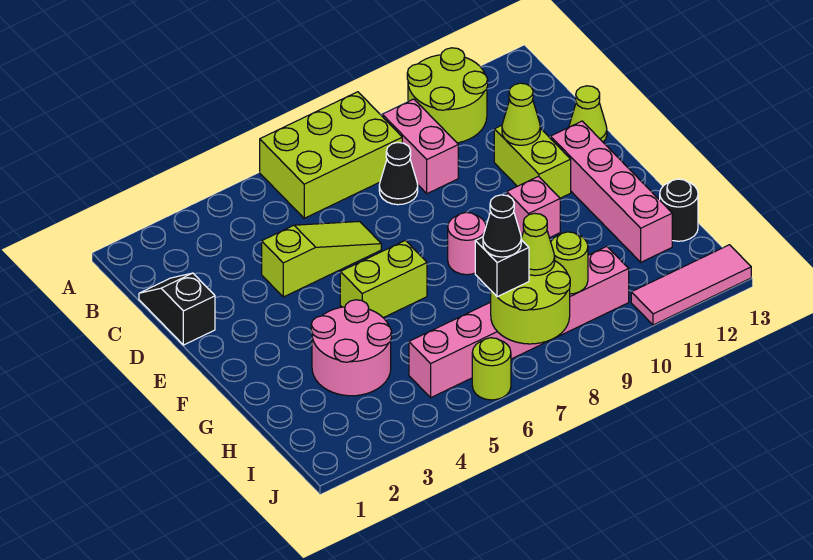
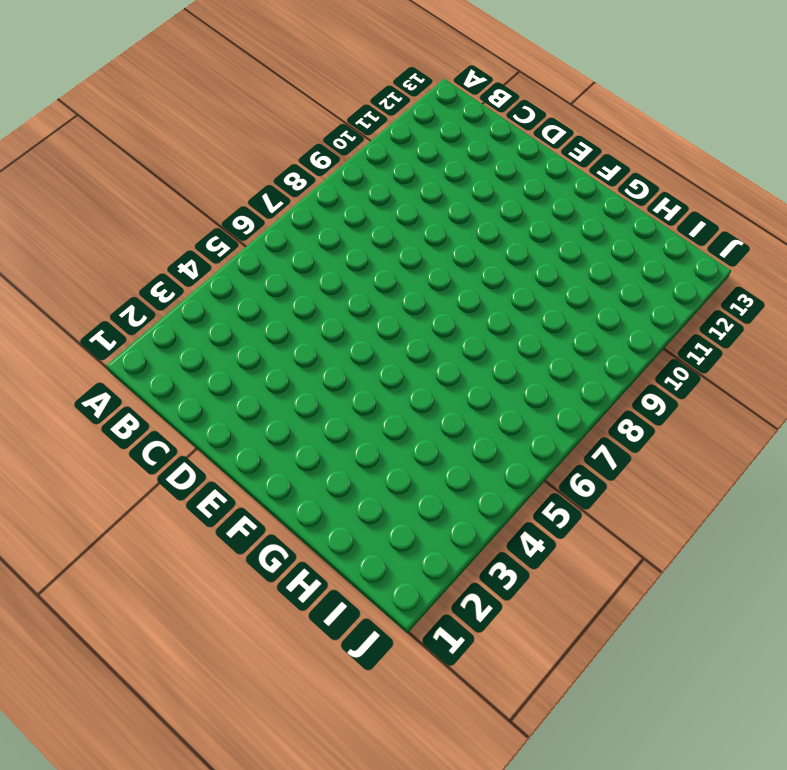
none -> lime 2x3 brick [260,92,402,218]
none -> lime 2x2 round brick [407,48,488,143]
none -> pink 1x2 brick [382,99,458,194]

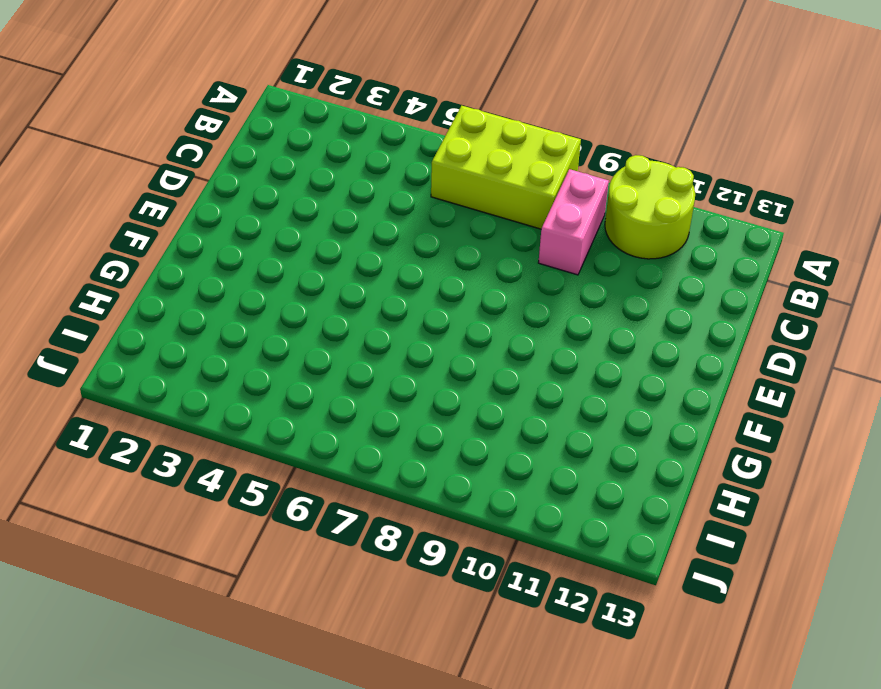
none -> black 1x2 slope [139,273,215,345]
none -> black 1x1 cone [379,142,418,205]
none -> lime 1x3 slope [262,221,381,297]

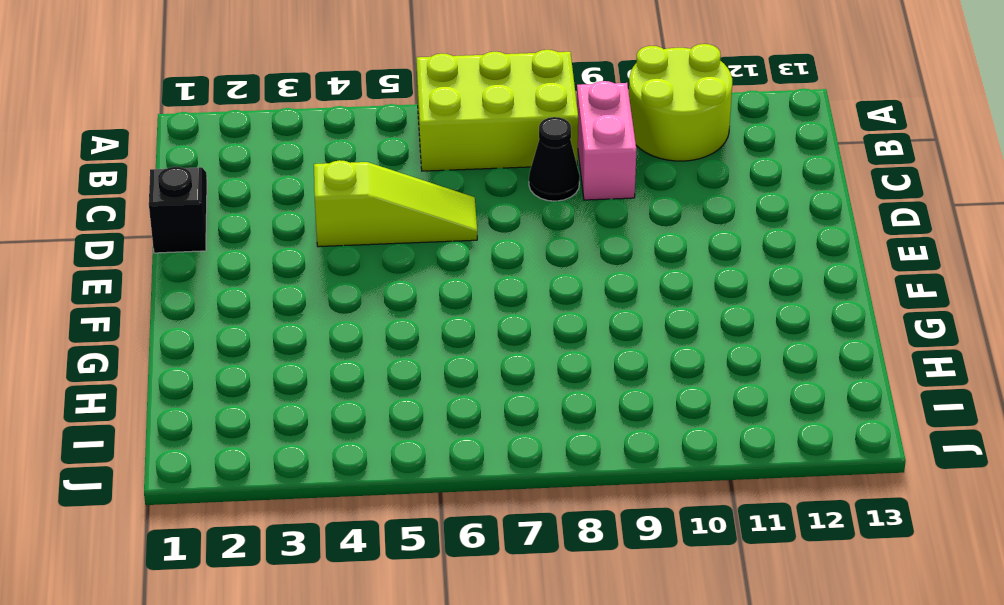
none -> lime 1x2 brick [494,125,571,198]
none -> lime 1x1 cone [569,86,607,142]
none -> pink 1x4 brick [551,121,672,262]

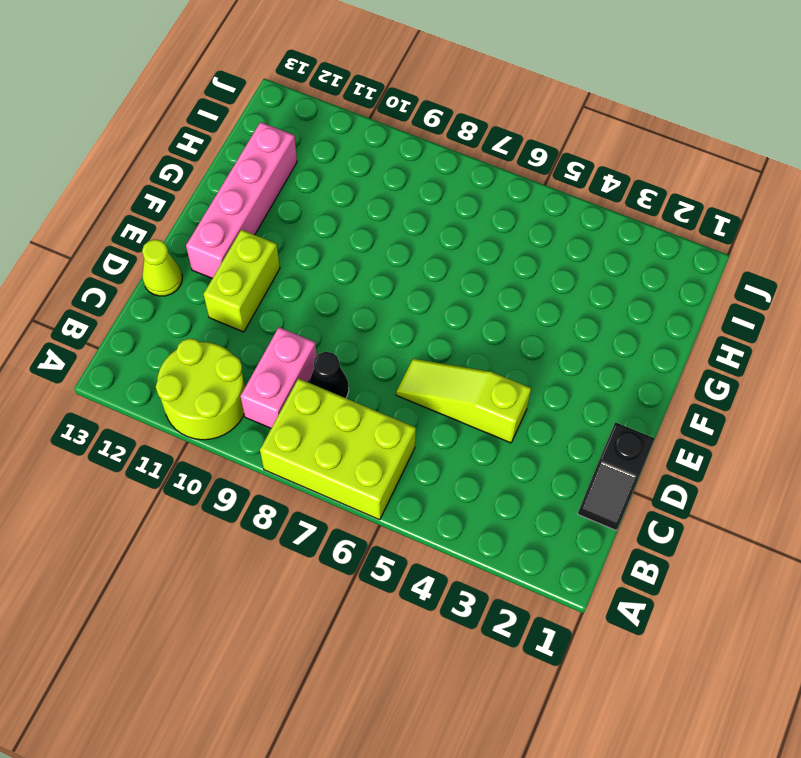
none -> lime 1x2 brick [340,240,427,318]
none -> pink 1x1 round brick [448,212,486,275]
none -> pink 1x1 brick [507,176,560,238]

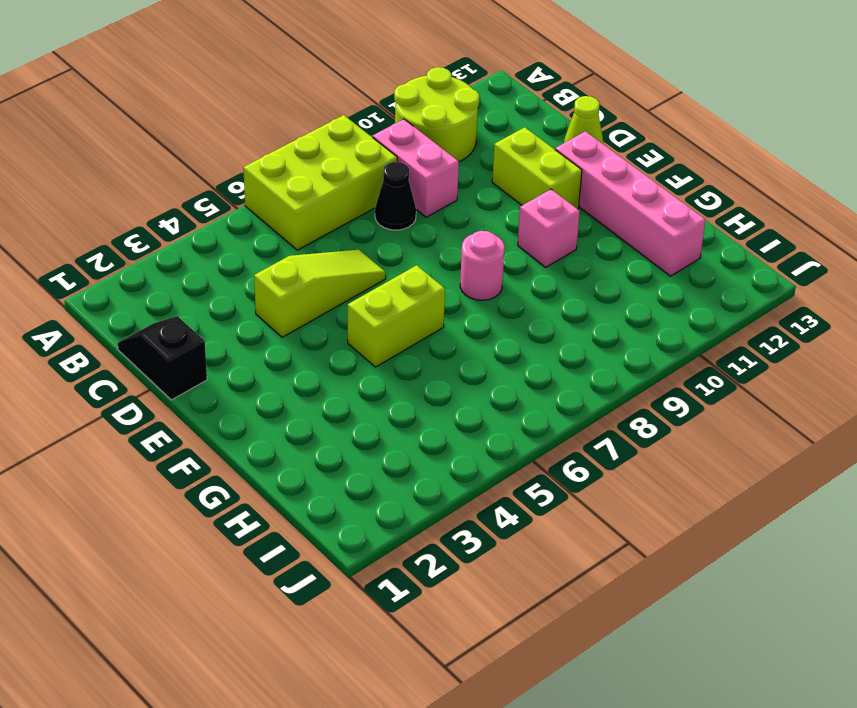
none -> pink 2x2 round brick [311,300,392,396]
none -> black 1x1 round brick [660,179,698,241]
none -> pink 1x6 brick [409,246,629,397]

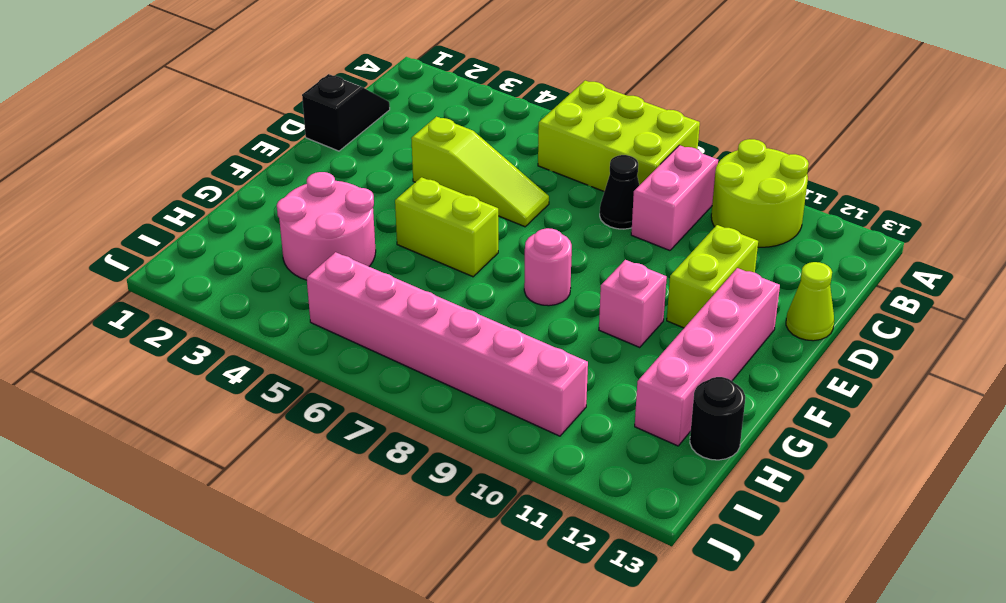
none -> lime 1x1 round brick [472,338,511,400]
none -> pink 1x3 tile [631,245,751,325]
none -> lime 1x1 cone [502,83,540,145]

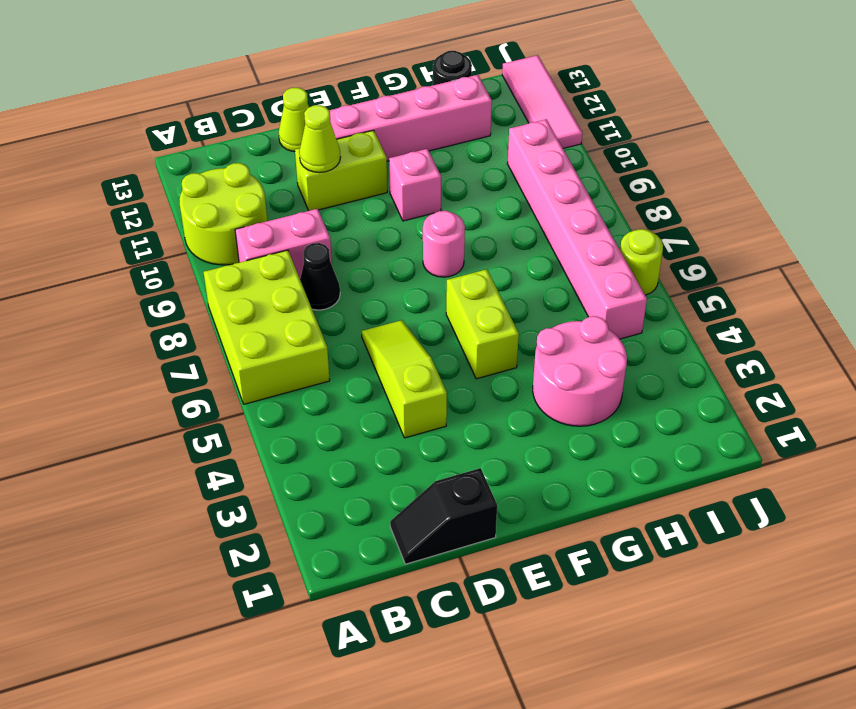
none -> lime 2x2 round brick [491,261,570,344]
none -> lime 1x1 round brick [551,232,588,294]
none -> black 1x1 brick [475,237,529,297]

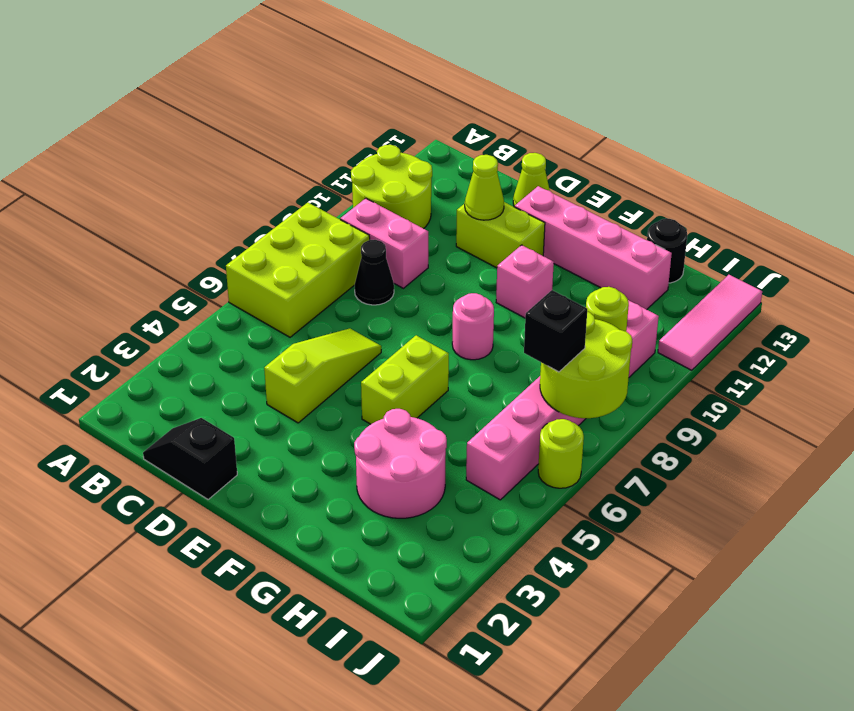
none -> lime 1x1 cone [521,213,555,276]
none -> black 1x1 cone [483,195,521,257]

